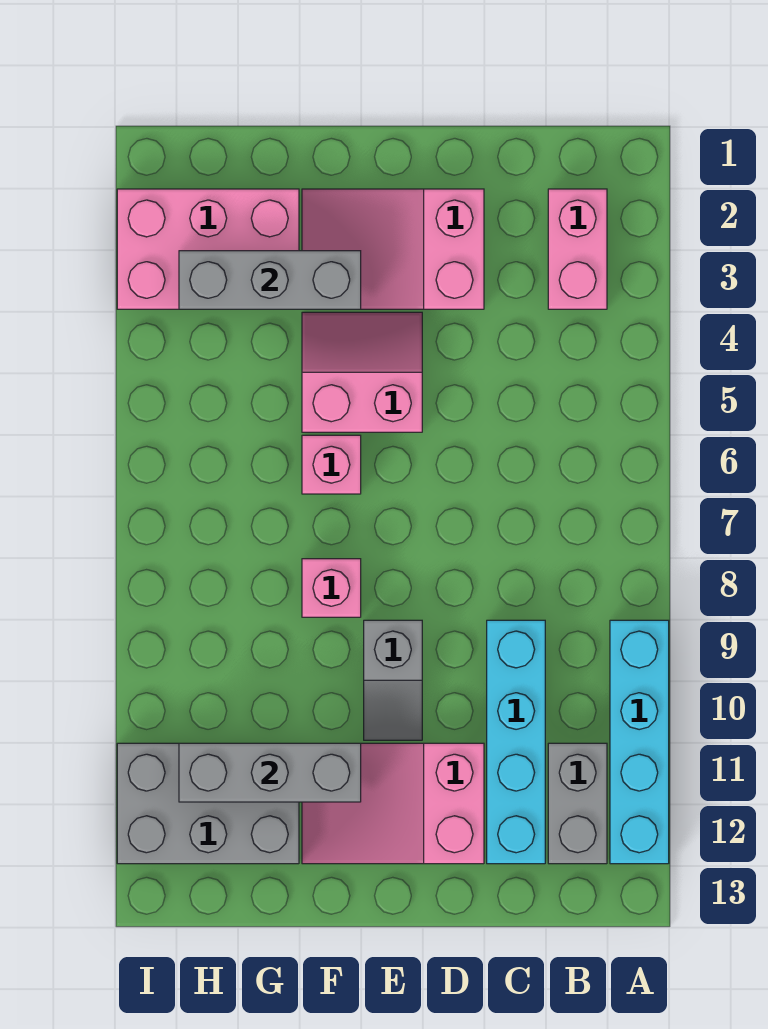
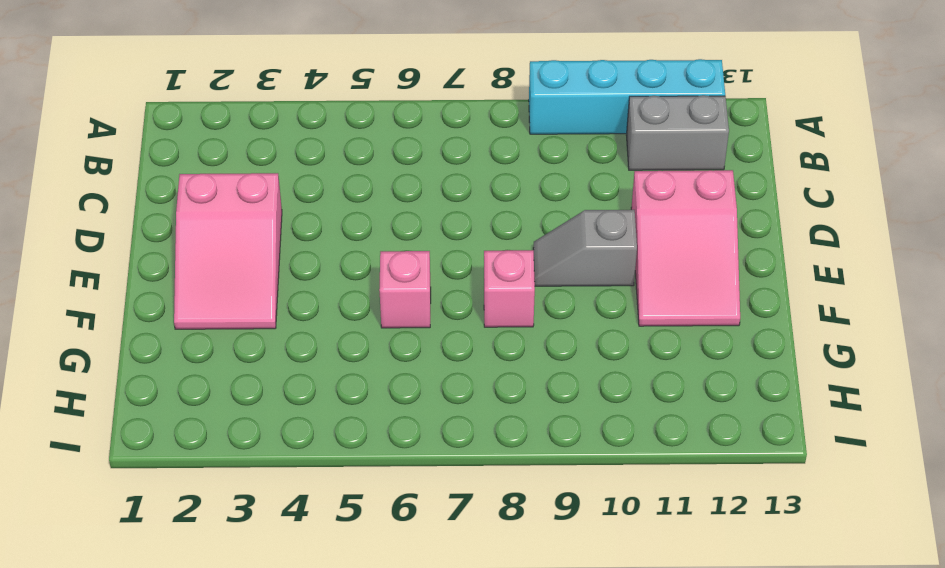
grey 1x2 slope [533,210,637,286] -> grey 1x2 slope turned to [364,620,422,740]
none -> pink 1x2 brick [548,189,607,309]
none -> cyan 1x4 brick [487,620,545,864]
none -> pink 2x2 slope [302,312,422,432]

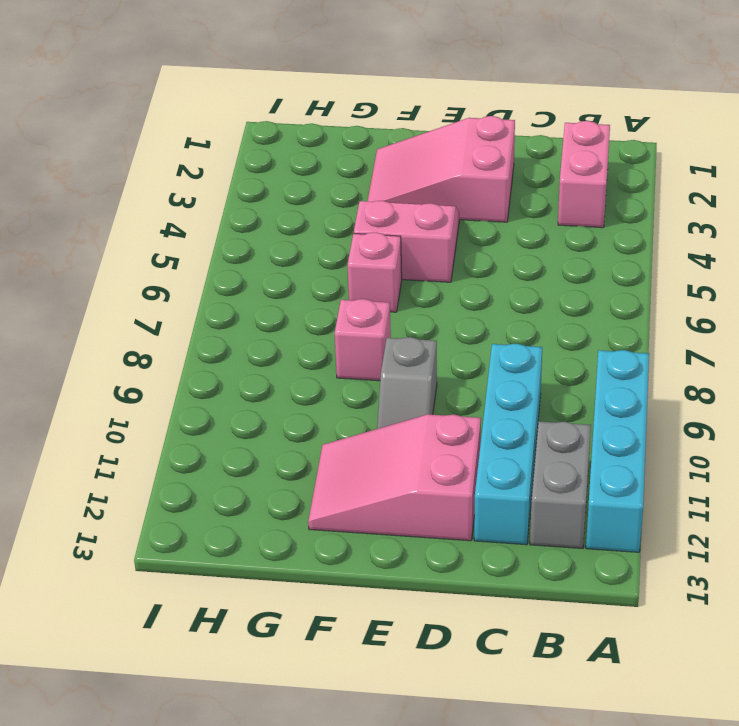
none -> pink 2x3 brick [117,189,299,309]
none -> grey 2x3 brick [117,743,299,864]
none -> grey 1x3 brick [179,251,361,309]

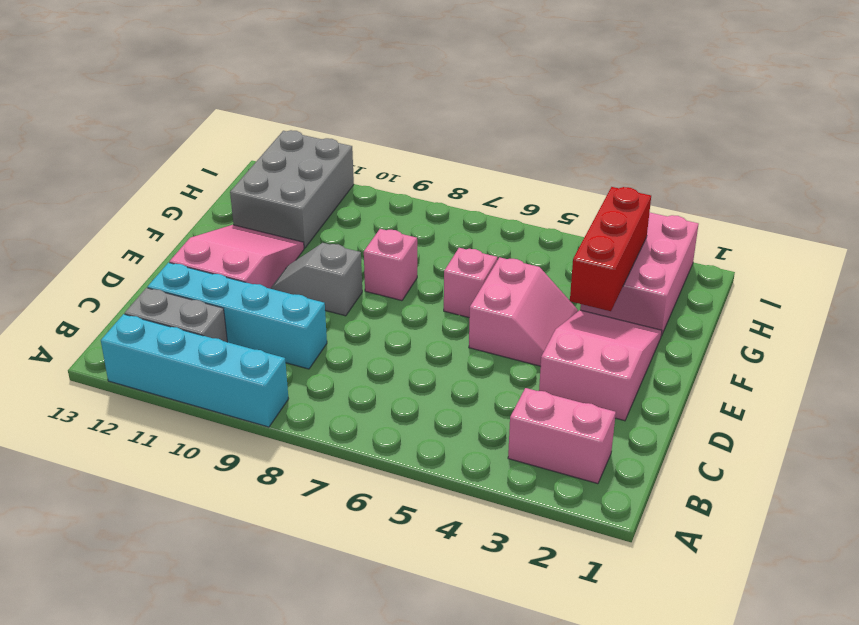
red 1x3 brick [570,187,651,311] -> grey 1x3 brick [179,251,361,309]
none -> grey 1x3 brick [179,743,361,802]

